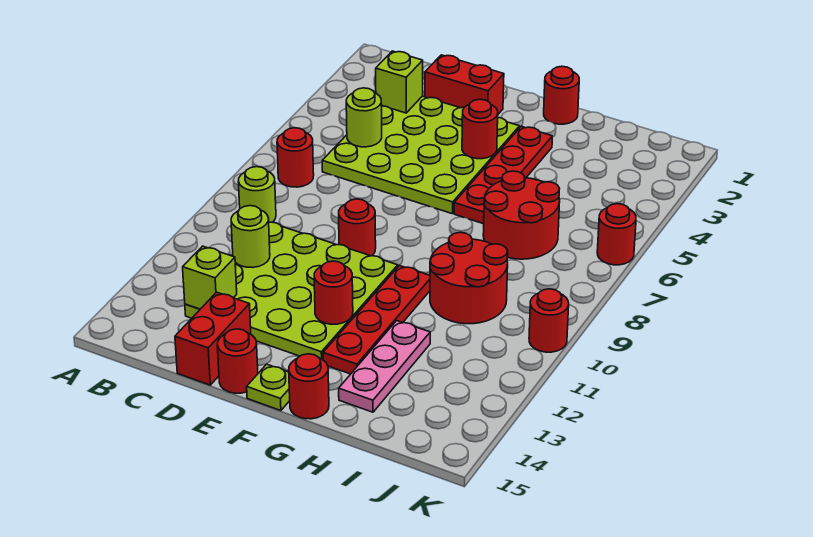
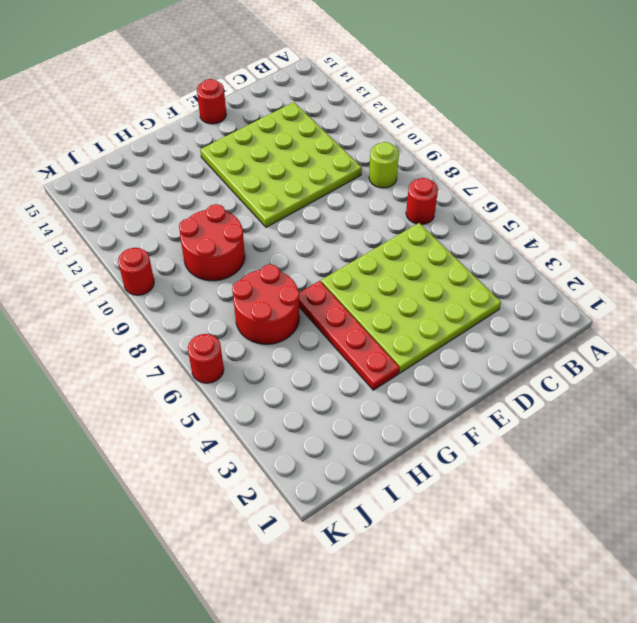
none -> red 1x2 brick [425,55,504,114]
none -> red 1x2 brick [175,292,251,385]
none -> red 1x1 round brick [339,199,376,256]

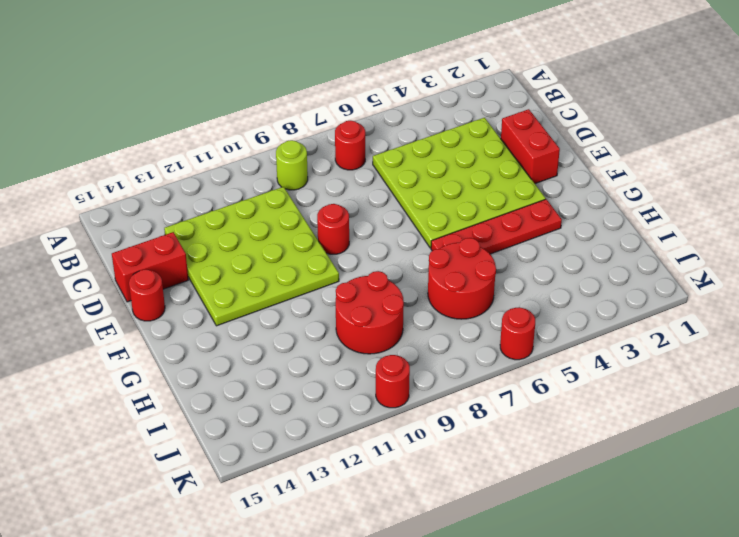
none -> lime 1x1 plate [247,364,290,411]
none -> red 1x1 round brick [544,66,579,124]
none -> red 1x4 plate [323,266,430,374]

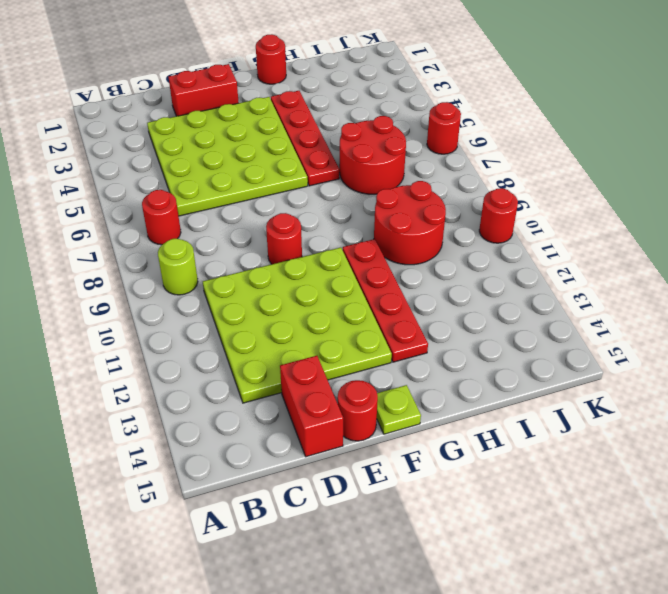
none -> red 1x1 round brick [289,354,329,419]
none -> pink 1x3 plate [339,321,430,412]
none -> lime 1x1 brick [376,51,423,113]

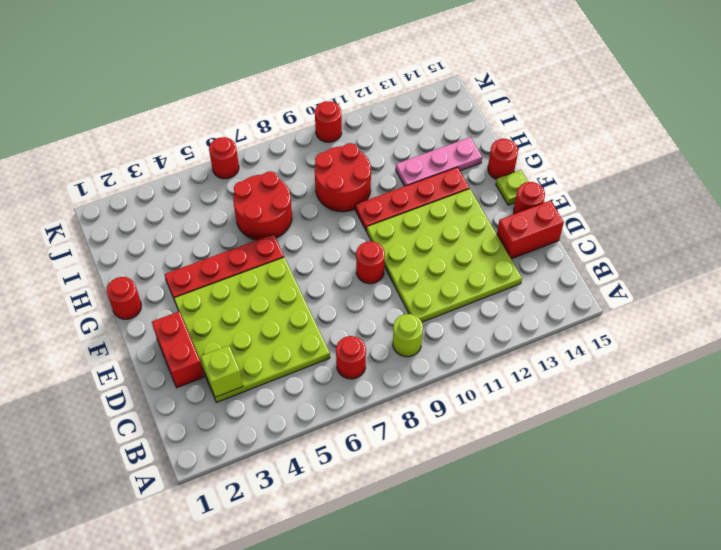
none -> lime 1x1 round brick [346,88,382,147]
none -> lime 1x1 round brick [231,206,270,267]
none -> lime 1x1 brick [183,246,237,309]

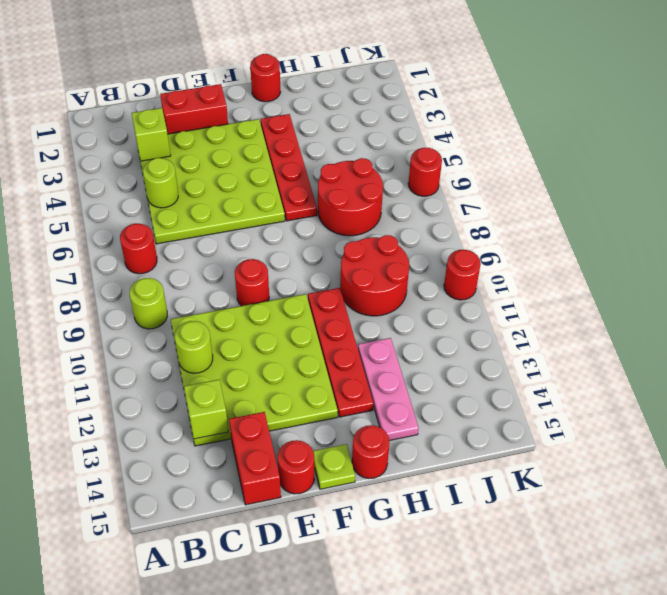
none -> red 1x1 round brick [462,99,498,159]
none -> red 1x1 round brick [314,261,353,324]

